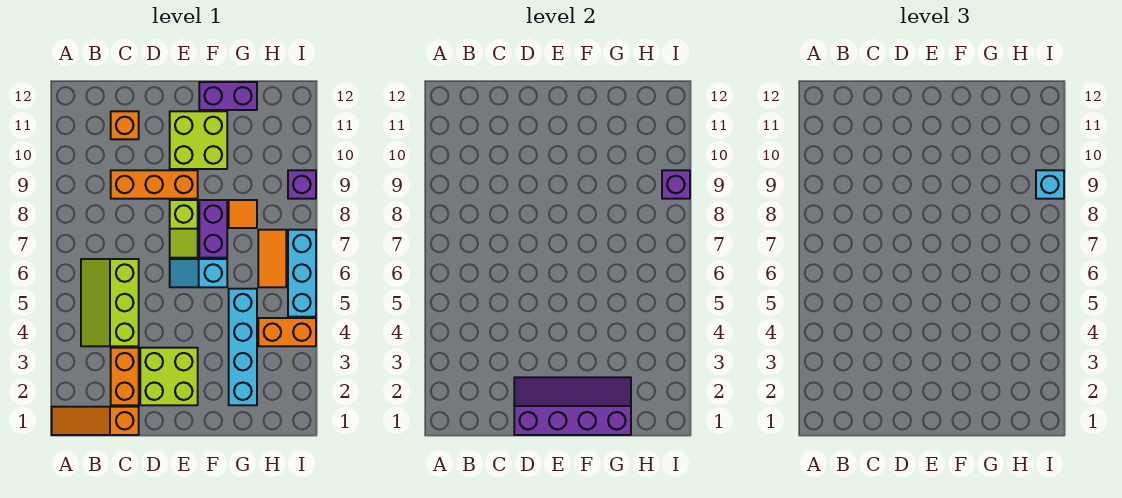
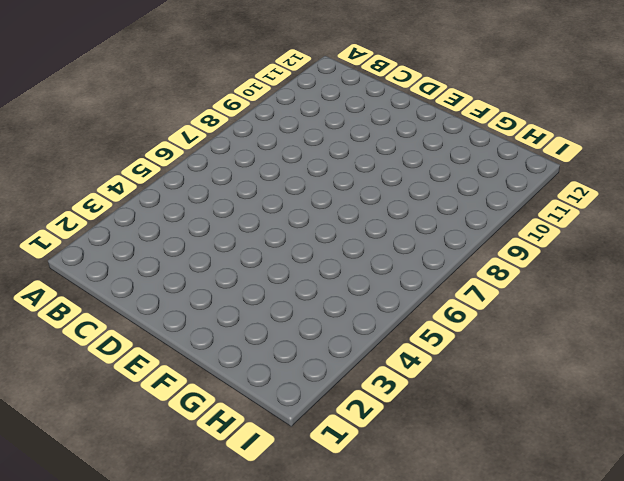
none -> orange 1x3 slope [52,407,139,435]
none -> lime 2x3 slope [81,259,139,346]
none -> orange 1x2 brick [111,348,139,405]

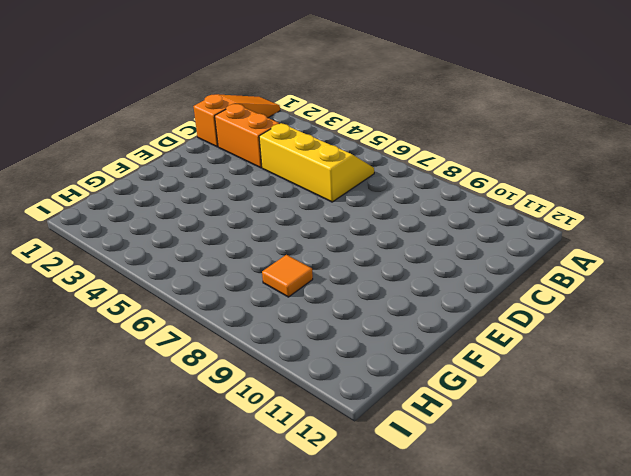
yellow 2x3 slope [259,123,374,202] -> lime 2x3 slope [81,259,139,346]
none -> orange 1x3 brick [111,170,198,199]
none -> orange 1x1 brick [111,111,139,139]
none -> lime 2x2 brick [140,348,198,405]

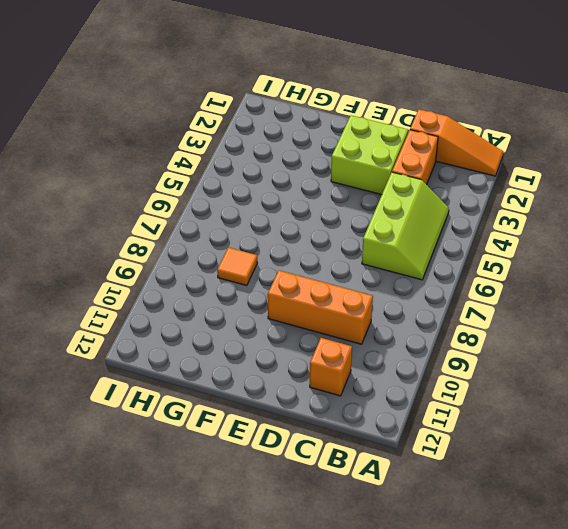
none -> cyan 1x2 slope [170,259,227,287]
none -> lime 1x2 slope [170,200,198,258]
none -> lime 2x2 brick [170,111,227,169]

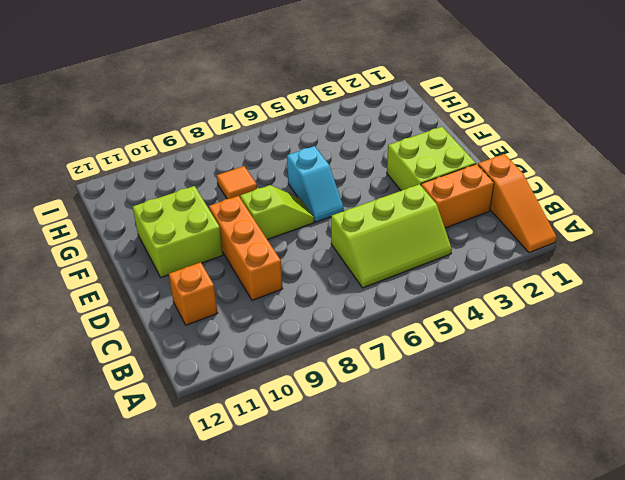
none -> purple 1x2 brick [199,200,227,258]
none -> purple 1x2 brick [199,82,257,110]
none -> cyan 1x4 brick [229,289,257,405]

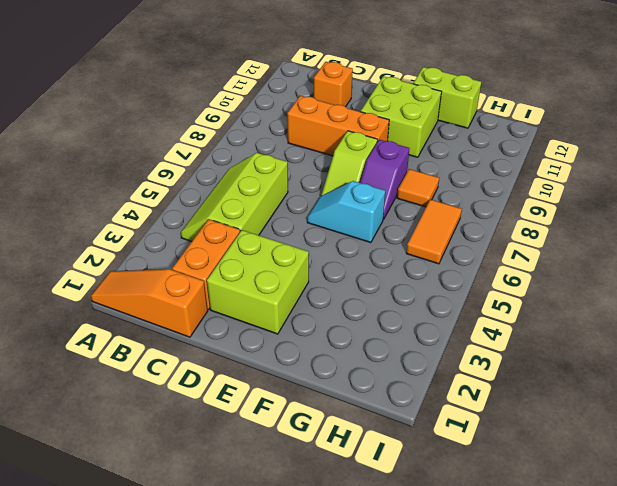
purple 1x2 slope [360,140,409,220] -> purple 1x2 brick [199,200,227,258]
lime 1x2 brick [413,67,481,128] -> purple 1x2 brick [199,82,257,110]
none -> cyan 1x4 brick [229,289,257,405]
none -> orange 1x2 brick [258,318,316,346]
none -> cyan 1x3 brick [288,230,316,317]

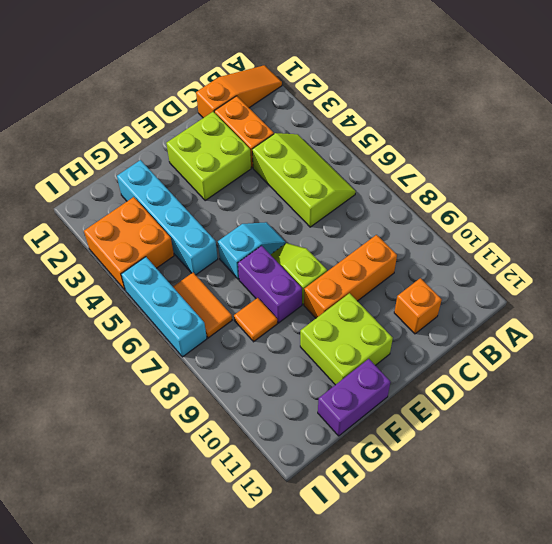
orange 2x2 brick [84,197,174,290] -> orange 1x2 brick [258,318,316,346]
none -> purple 1x1 brick [288,170,316,199]
none -> purple 2x4 slope [514,377,631,435]
none -> purple 1x1 brick [662,170,690,199]

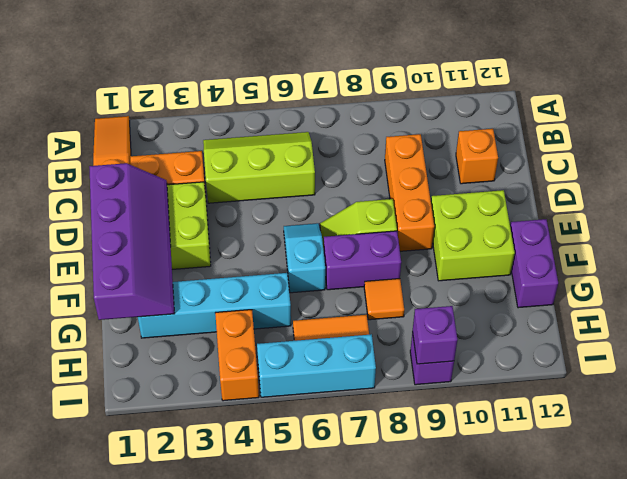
none -> cyan 1x1 brick [1036,170,1064,199]

